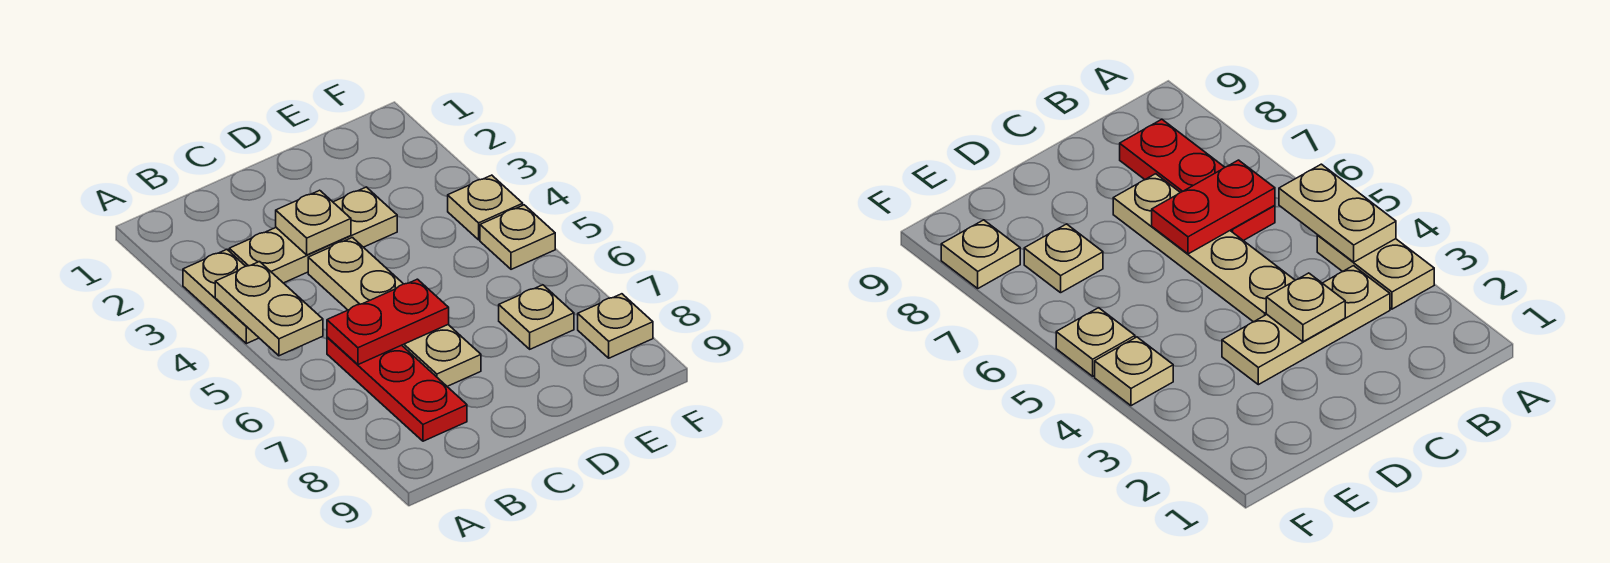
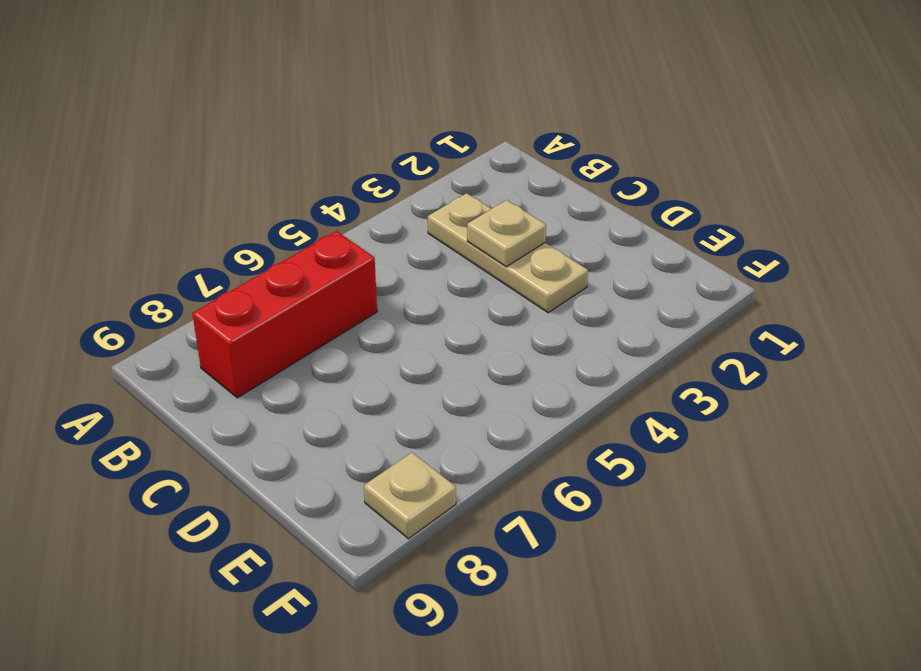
red 1x3 brick [192,231,377,398] -> red 1x3 plate [327,337,467,441]
none -> tan 1x2 plate [183,249,259,344]
none -> tan 1x4 plate [308,238,481,386]

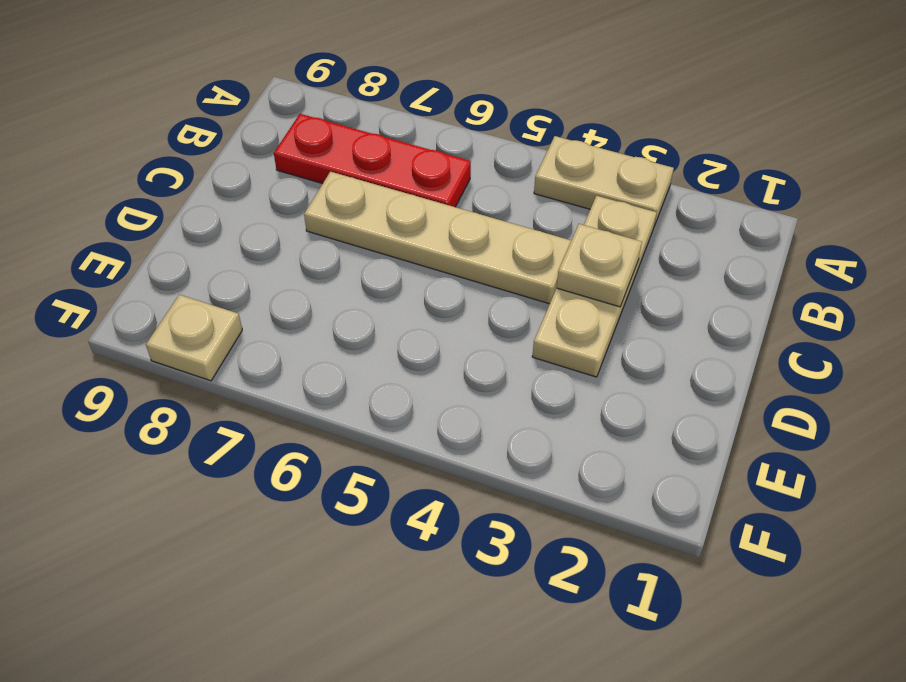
none -> tan 1x1 plate [499,285,574,349]
none -> tan 1x1 plate [448,175,523,240]

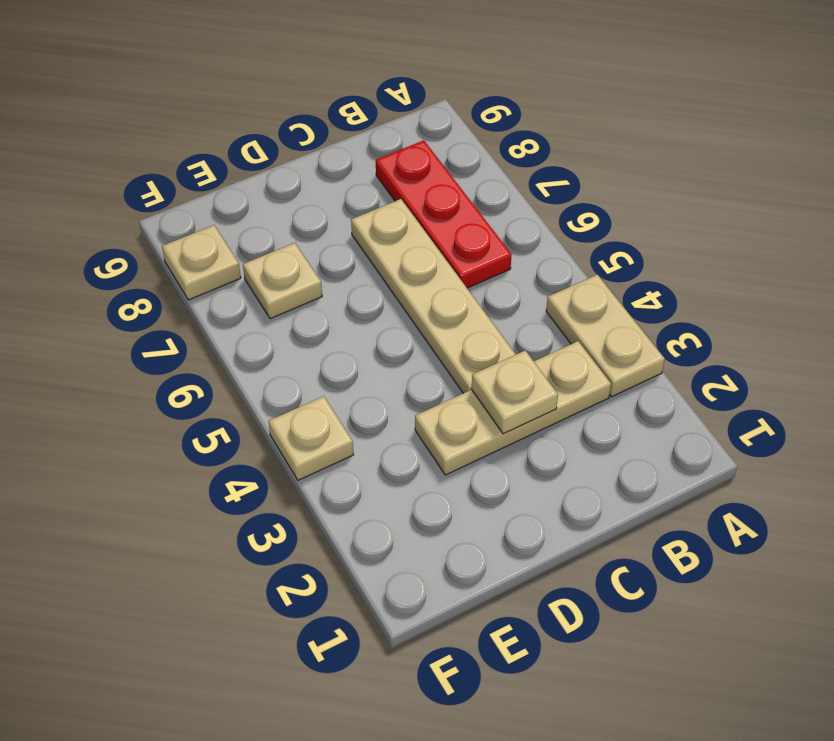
none -> tan 1x1 plate [480,205,555,269]
none -> tan 1x2 plate [215,262,323,356]

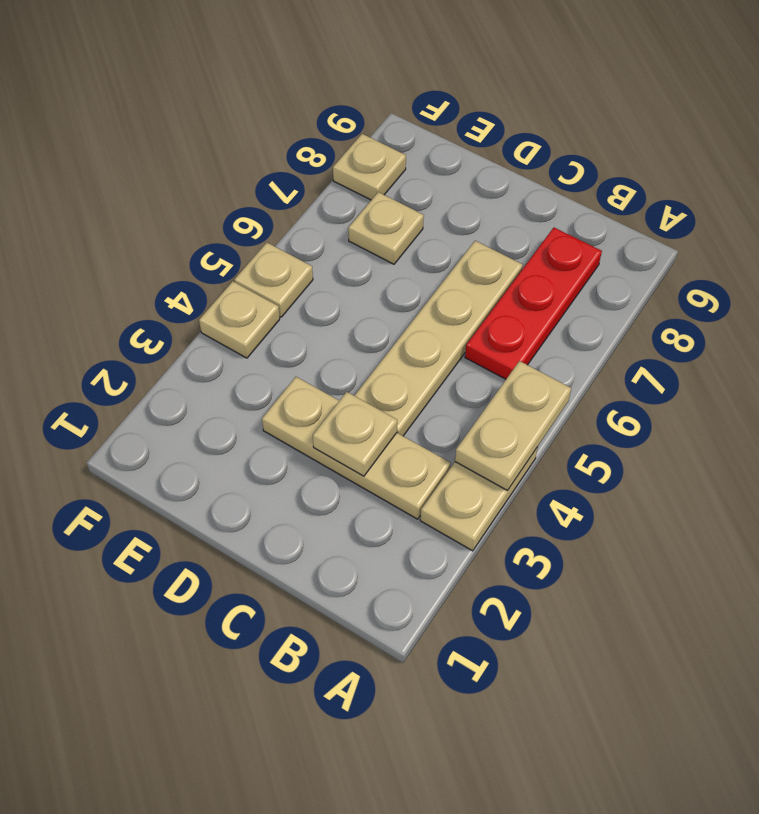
none -> red 1x2 plate [327,279,449,365]

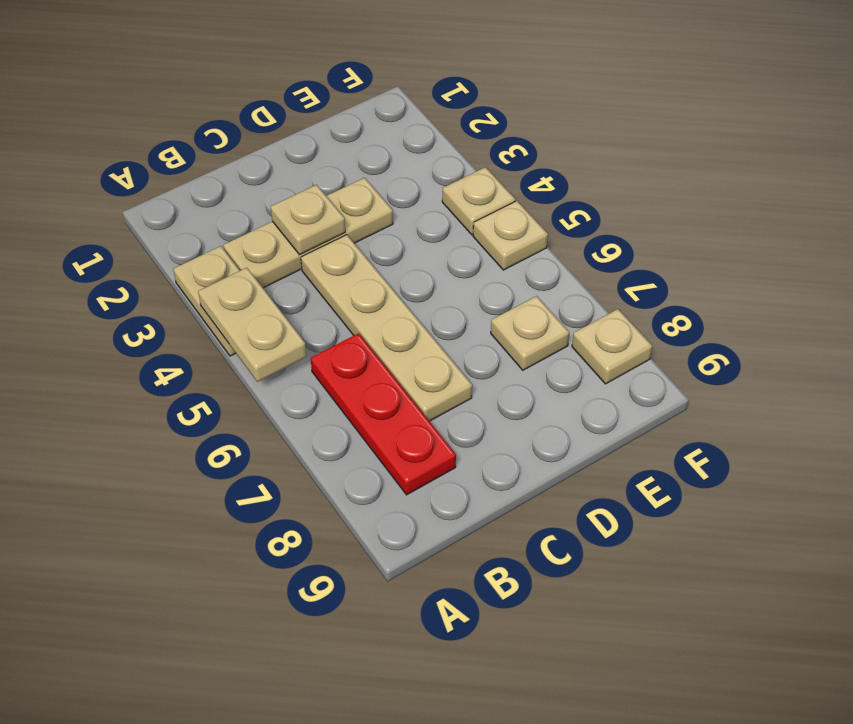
none -> red 1x2 plate [327,279,449,365]

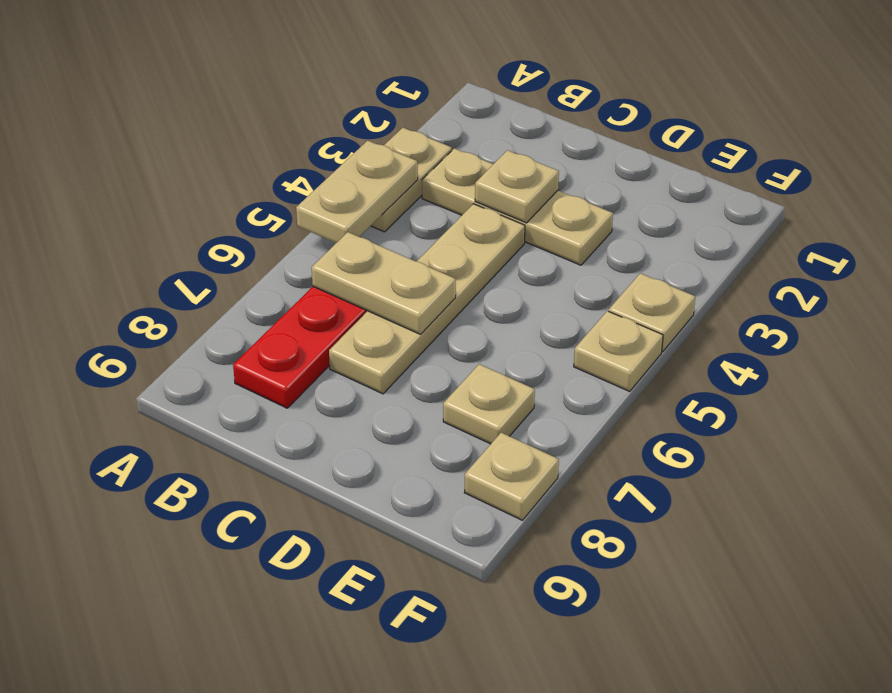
tan 1x2 plate [312,232,456,334] -> red 1x2 plate [327,279,449,365]

